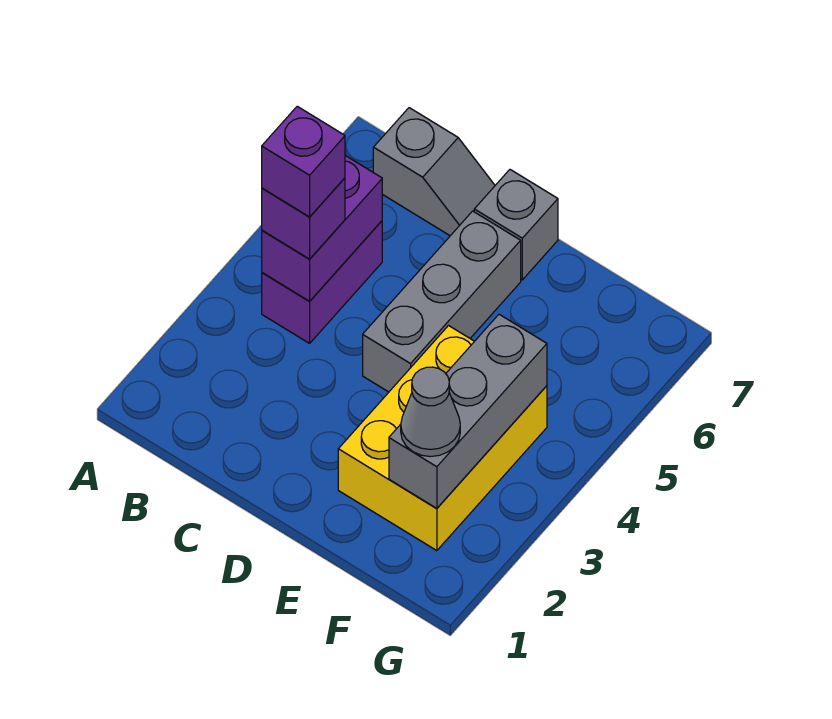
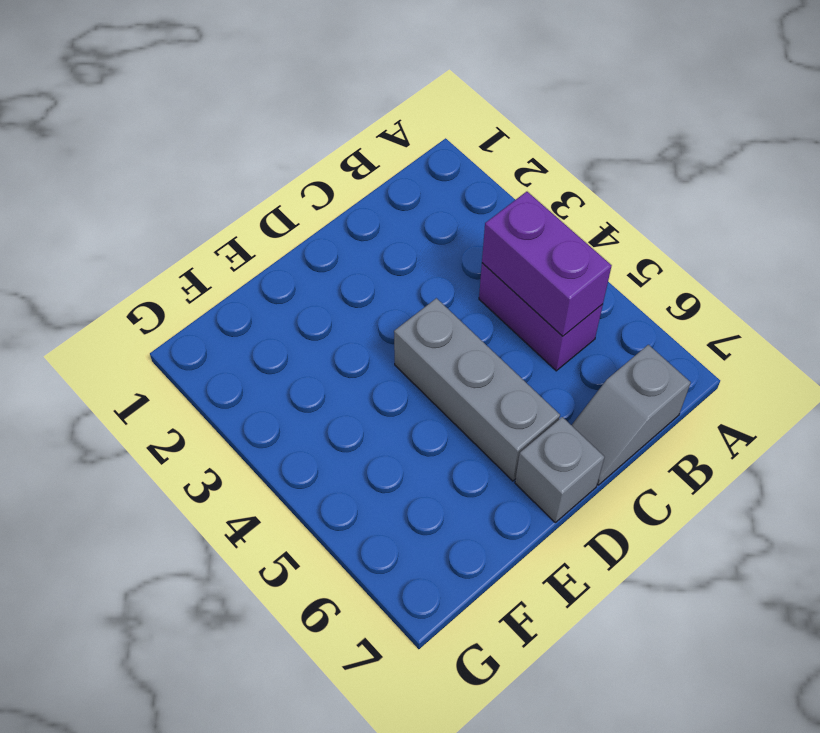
none -> yellow 2x3 brick [338,326,547,551]
none -> grey 1x3 brick [389,314,547,509]

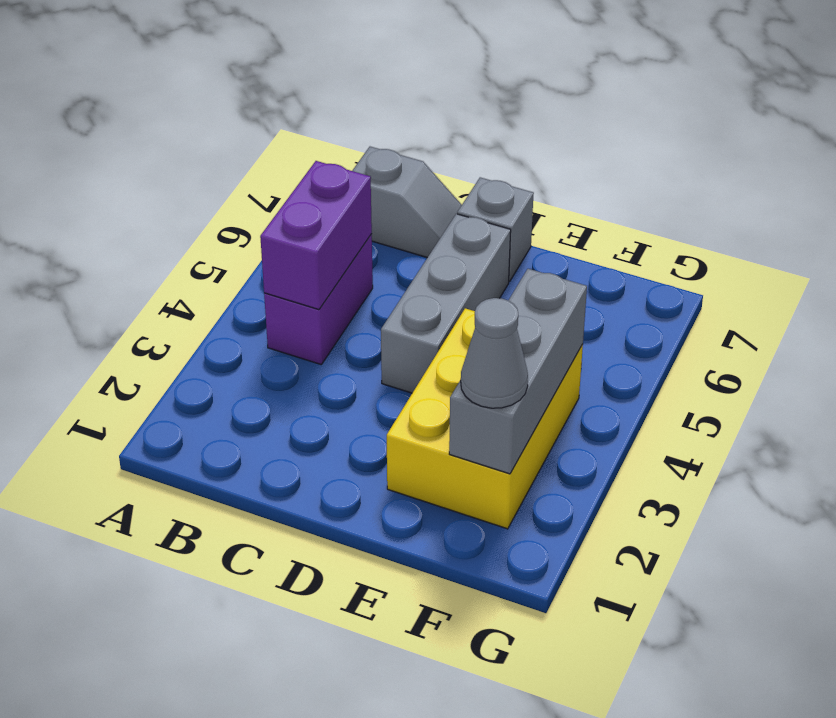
none -> purple 1x1 brick [262,178,345,259]
none -> purple 1x1 brick [262,106,345,217]

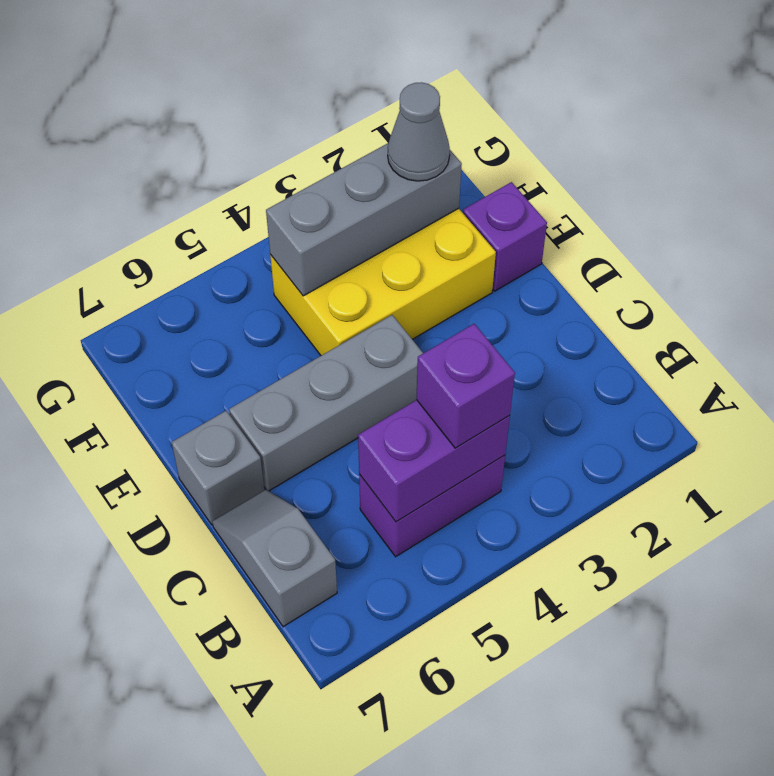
purple 1x1 brick [463,182,547,291] -> purple 1x1 brick moved to [262,106,345,217]

